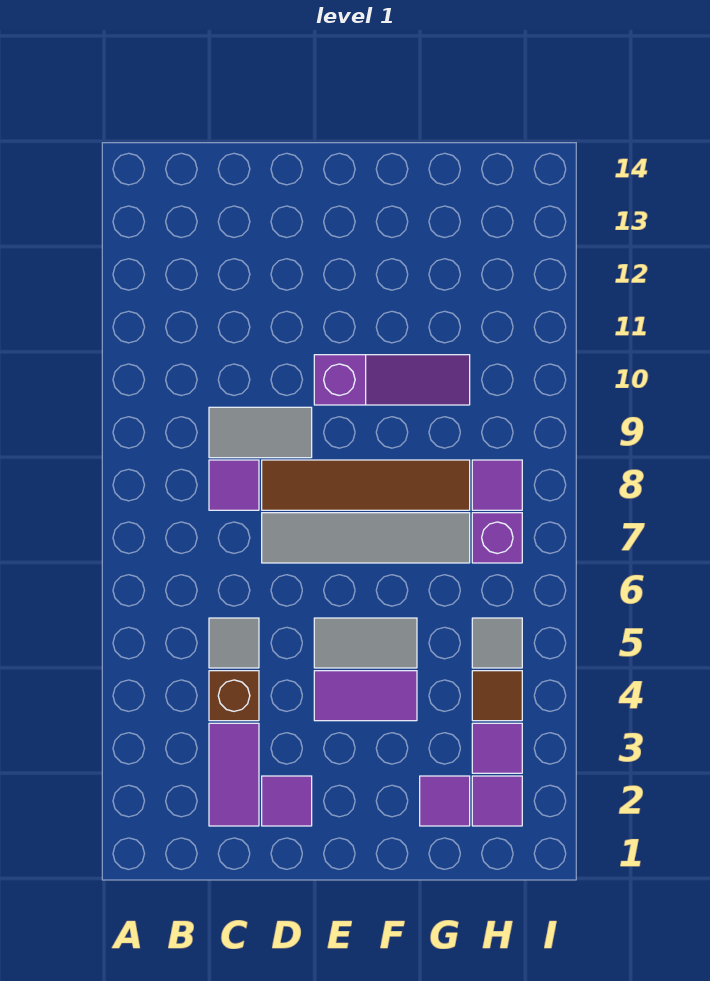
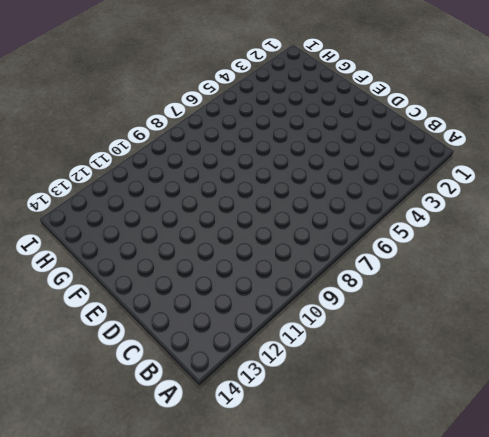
none -> purple 1x2 tile [209,723,259,826]
none -> brown 1x1 brick [209,671,259,721]
none -> grey 1x1 tile [209,618,259,668]

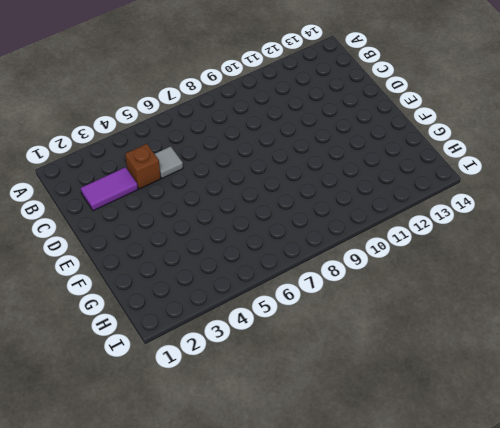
none -> purple 1x1 tile [209,460,259,510]
none -> grey 1x2 tile [209,407,312,458]
none -> purple 1x1 tile [262,776,312,826]

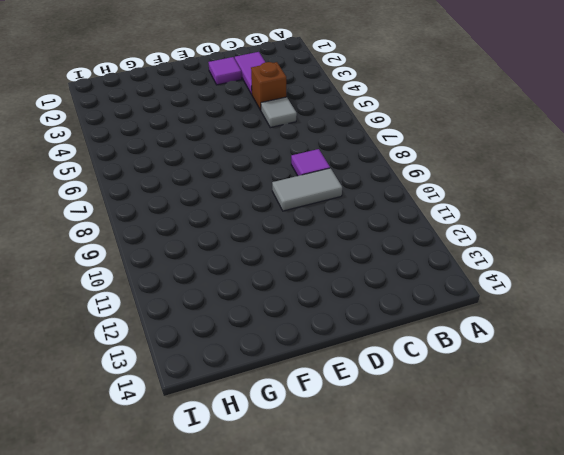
none -> grey 1x4 tile [262,513,470,563]
none -> brown 1x4 tile [262,460,470,510]
none -> purple 1x2 tile [314,671,417,721]

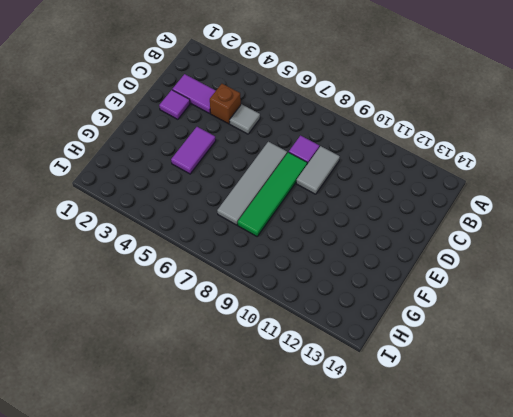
green 1x4 tile [238,152,307,236] -> brown 1x4 tile [262,460,470,510]
none -> grey 1x2 tile [314,618,417,668]
none -> purple 1x3 slope [314,355,470,405]
none -> purple 1x1 tile [420,776,470,826]

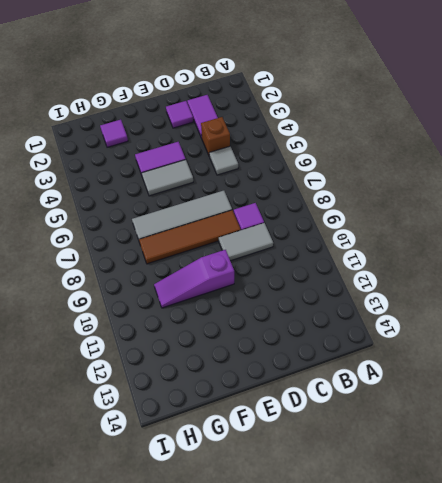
none -> purple 1x1 tile [472,776,522,826]
none -> purple 1x1 tile [472,723,522,773]
none -> brown 1x1 tile [472,671,522,721]

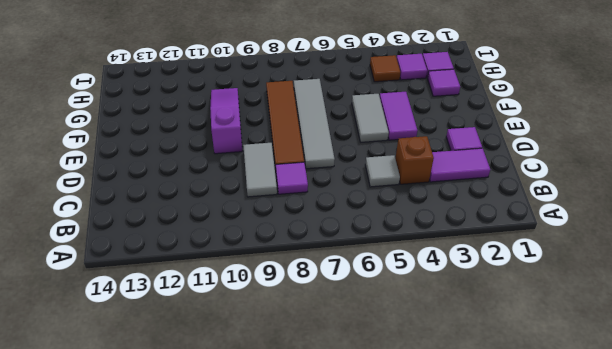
none -> grey 1x1 tile [472,618,522,668]
none -> purple 1x1 brick [472,513,522,563]
none -> purple 1x1 tile [472,460,522,510]

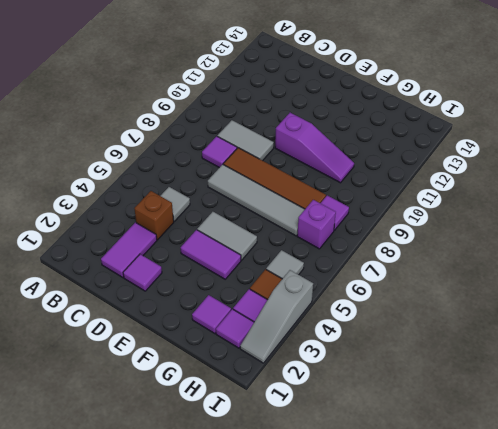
grey 1x3 slope [240,270,313,363] -> none

